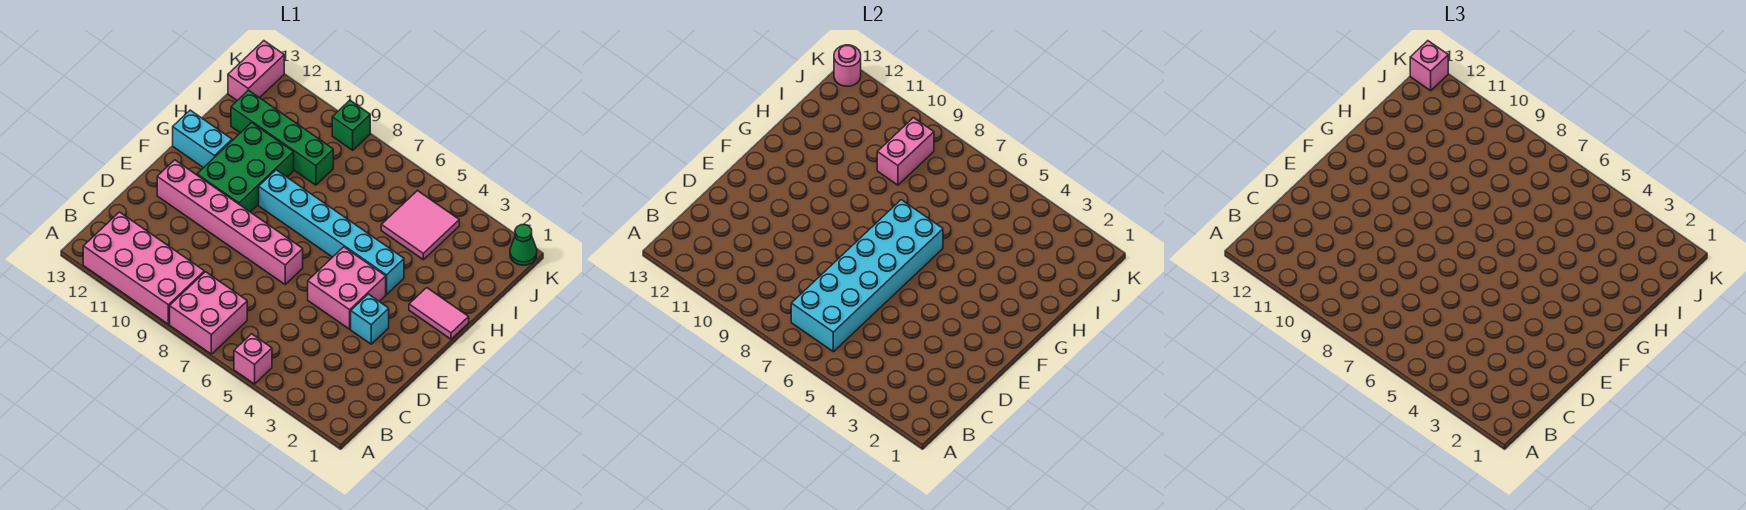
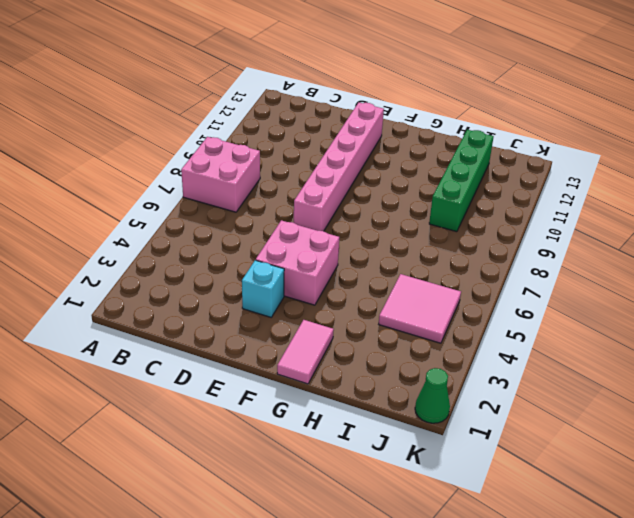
none -> pink 1x1 brick [234,334,272,384]
none -> pink 2x4 brick [83,212,204,324]
none -> green 2x3 brick [197,123,294,212]

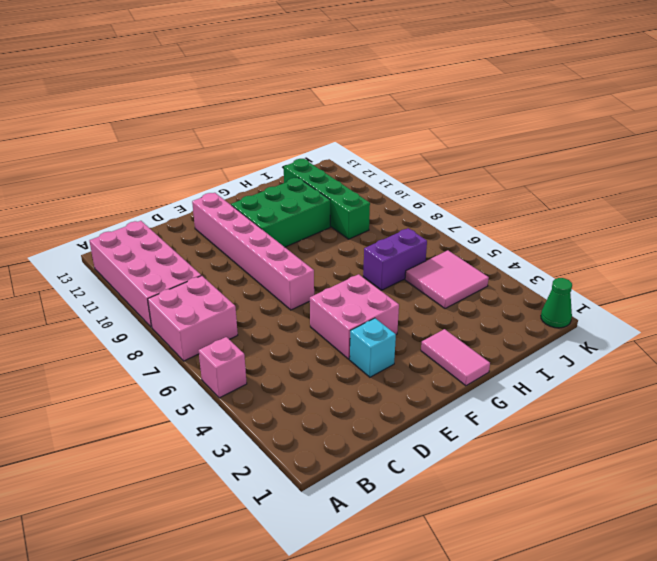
purple 1x2 brick [363,228,427,290] -> none
none -> cyan 1x6 brick [259,170,404,294]
none -> cyan 1x2 brick [173,110,232,168]
none -> pink 1x2 brick [228,41,284,101]

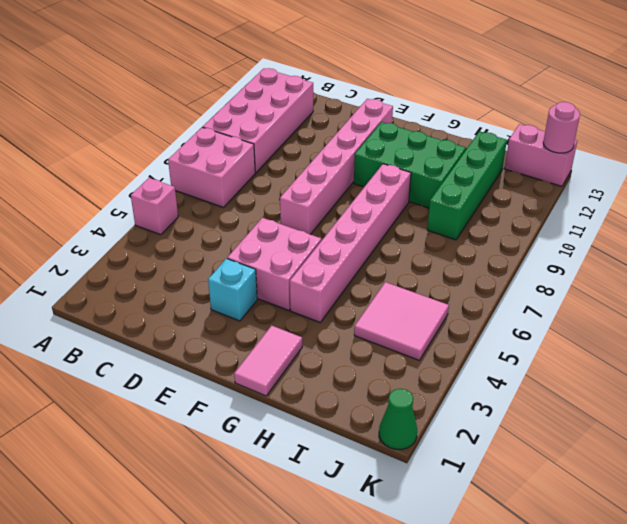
pink 1x6 brick [290,164,411,322] -> cyan 1x6 brick [259,170,404,294]
none -> cyan 1x2 brick [173,110,232,168]
none -> green 1x1 brick [332,100,370,150]
none -> cyan 2x6 brick [791,200,943,352]

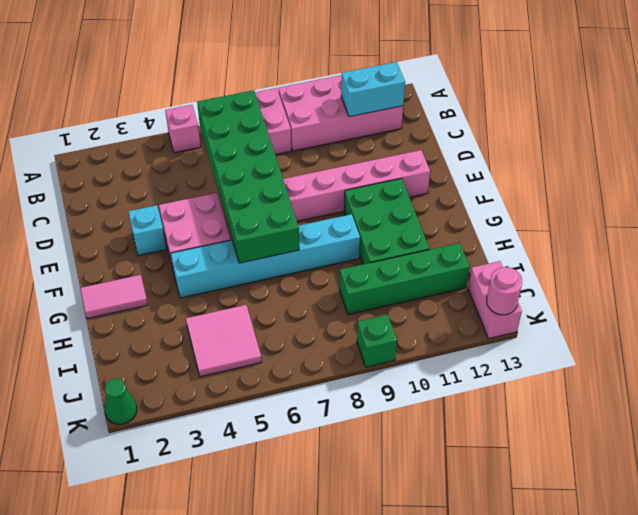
green 2x6 brick [197,90,299,263] -> cyan 2x6 brick [791,200,943,352]
cyan 1x2 brick [341,62,405,117] -> cyan 1x2 brick moved to [173,110,232,168]
none -> pink 1x2 brick [877,118,934,185]
none -> pink 1x1 brick [1410,41,1448,91]

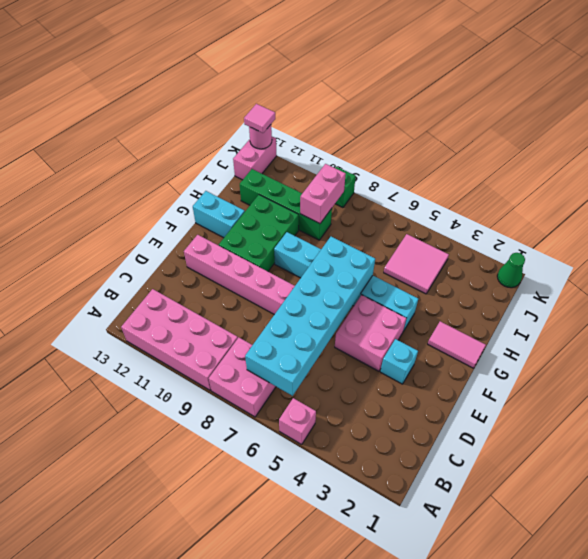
pink 1x1 tile [244,104,275,133] -> pink 1x1 brick [1410,41,1448,91]

